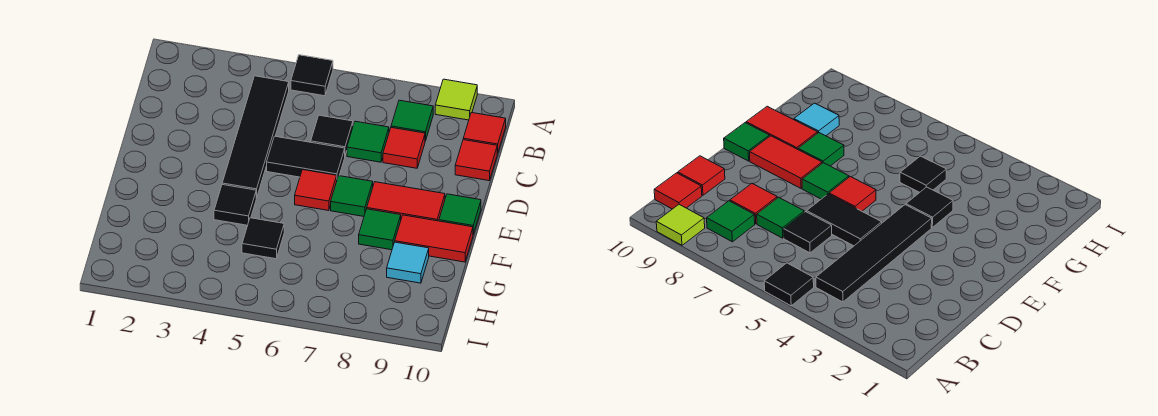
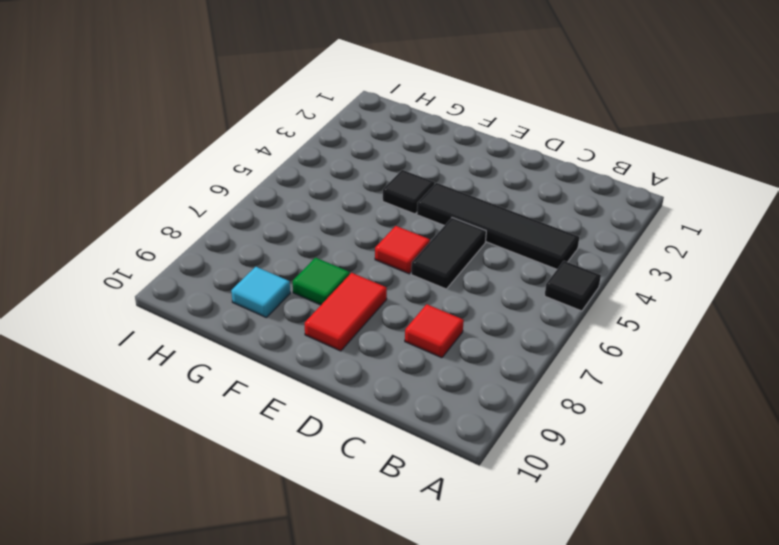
none -> lime 1x1 tile [435,79,477,120]
none -> green 1x1 tile [391,100,433,141]
none -> red 1x1 tile [463,113,506,153]

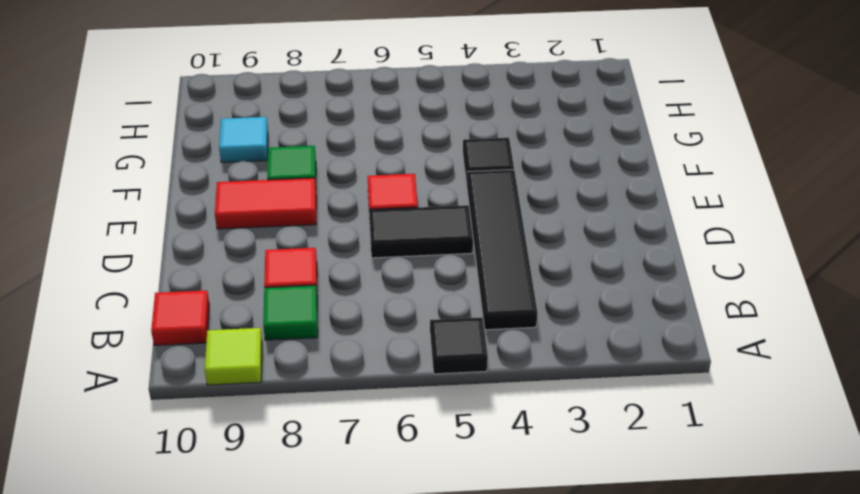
none -> black 1x1 tile [311,115,353,155]
none -> green 1x1 tile [347,121,389,162]
none -> red 1x1 tile [455,140,497,181]

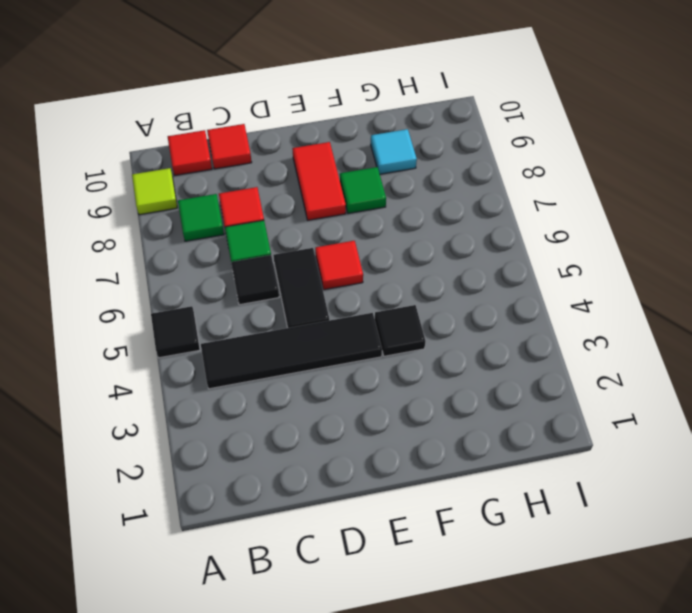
none -> green 1x1 tile [331,176,373,216]
none -> green 1x1 tile [439,194,481,234]
none -> red 1x2 tile [395,215,473,262]

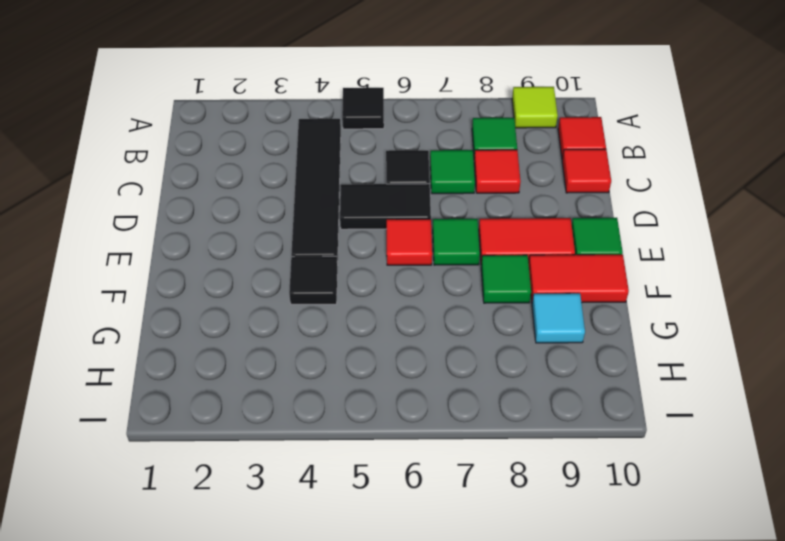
none -> black 1x1 tile [242,218,284,259]

